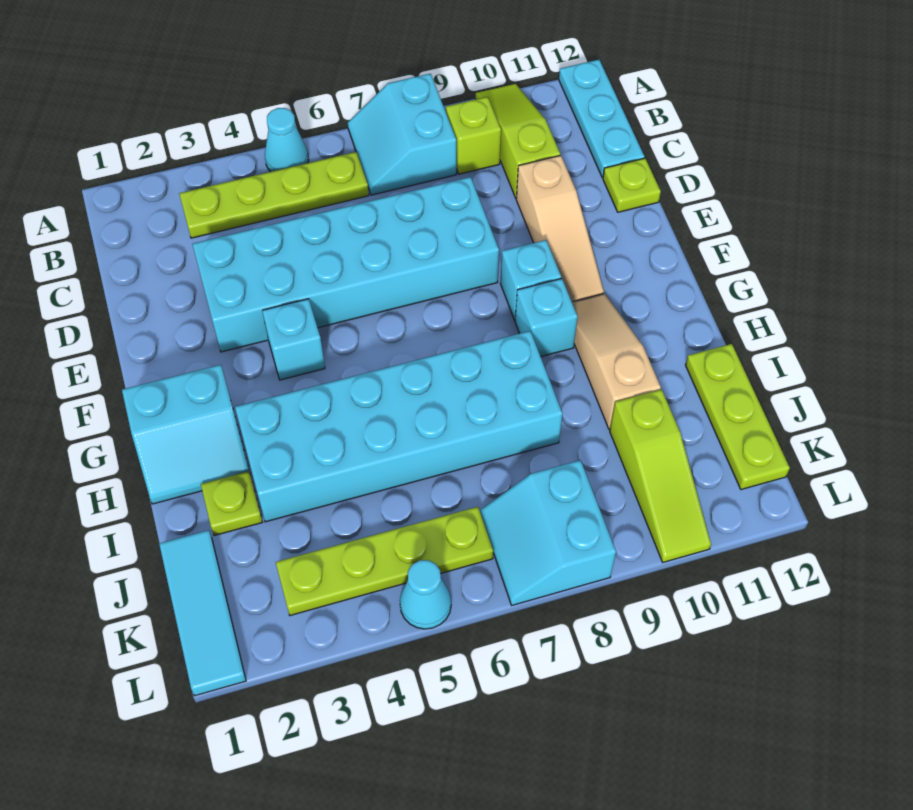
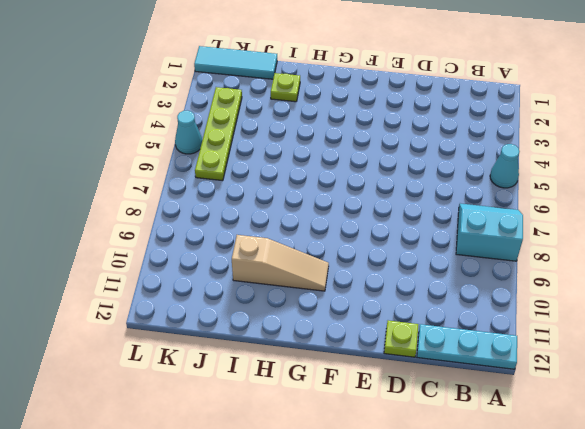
none -> lime 1x3 slope [476,84,560,198]
none -> lime 1x4 plate [179,152,369,238]
none -> lime 1x1 brick [446,97,501,174]

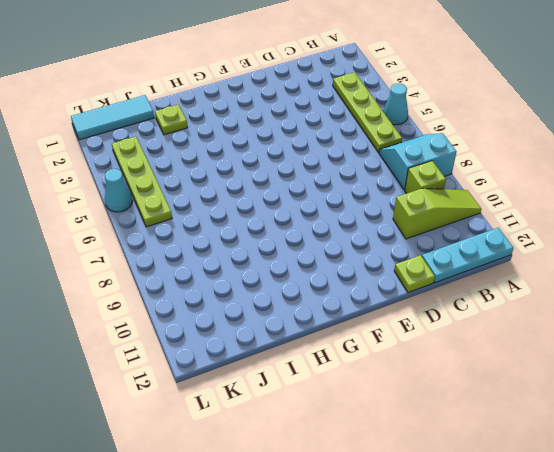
none -> cyan 2x6 brick [192,177,499,352]
none -> tan 1x3 slope [516,155,604,302]
none -> cyan 1x1 brick [262,299,325,380]

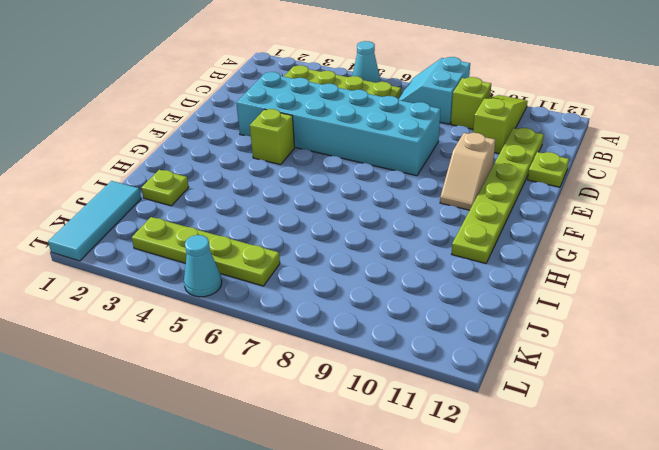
lime 1x6 plate [452,128,544,263] -> none
tan 1x2 slope [440,133,495,210] -> tan 1x3 slope [516,155,604,302]
lime 1x1 brick [250,109,294,165] -> cyan 1x1 brick [262,299,325,380]
none -> cyan 1x3 plate [559,60,644,178]
none -> cyan 1x1 brick [501,240,561,320]
none -> cyan 2x2 slope [122,365,249,504]

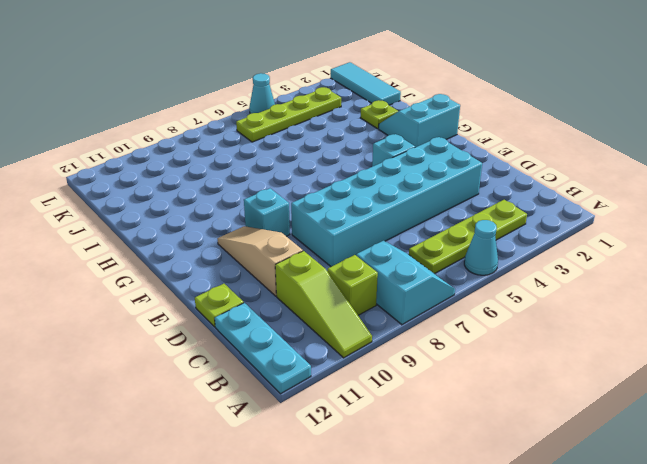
none -> cyan 1x1 brick [515,279,578,357]
none -> tan 1x3 slope [572,294,661,429]
none -> cyan 2x6 brick [235,331,563,522]

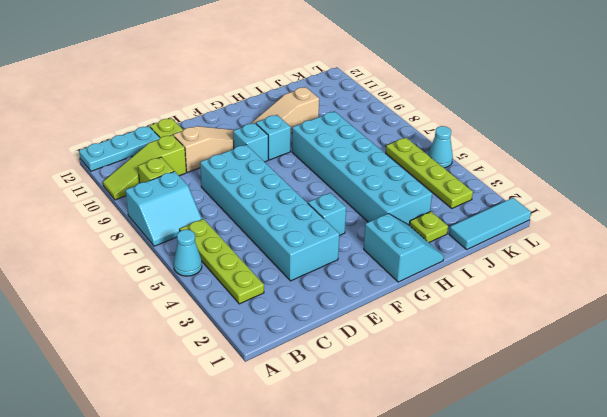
none -> lime 1x3 plate [686,344,790,490]
none -> lime 1x3 slope [610,389,711,562]
none -> cyan 2x2 slope [480,460,616,605]

